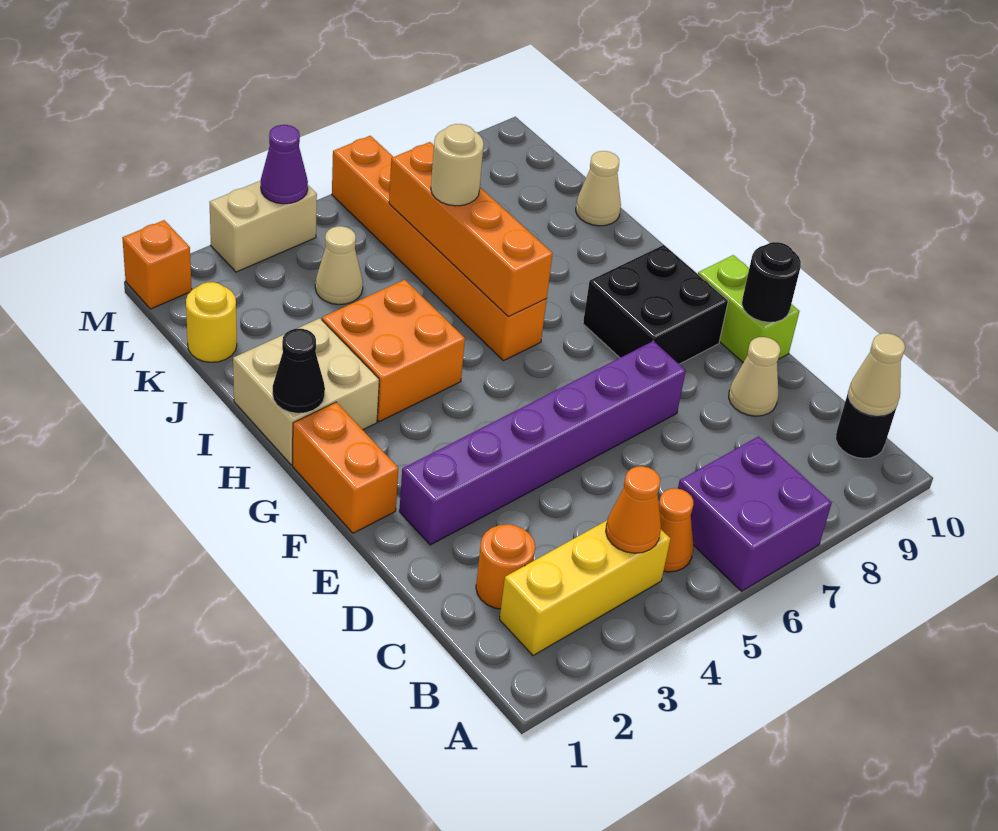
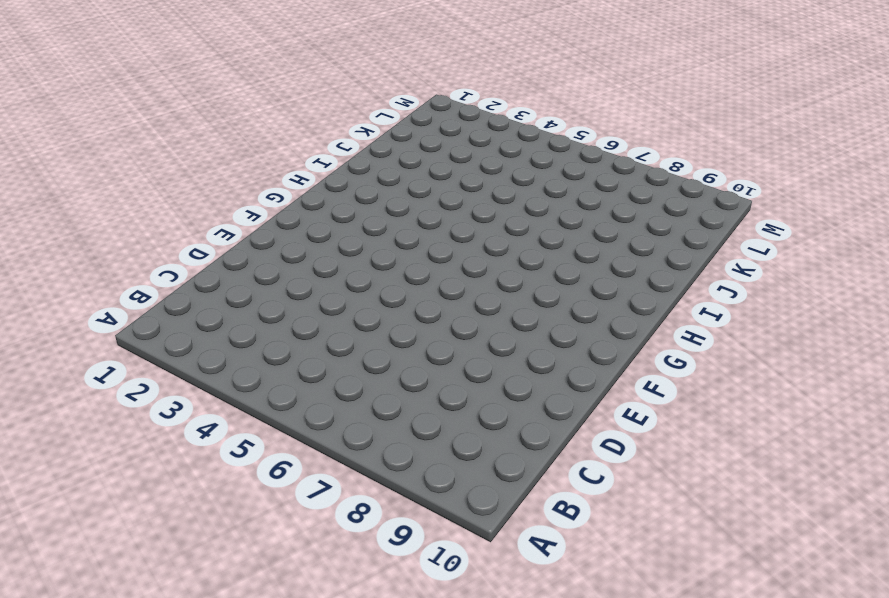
none -> purple 2x2 brick [678,436,832,591]
none -> yellow 1x3 brick [500,521,670,656]
none -> orange 1x1 cone [659,488,693,572]

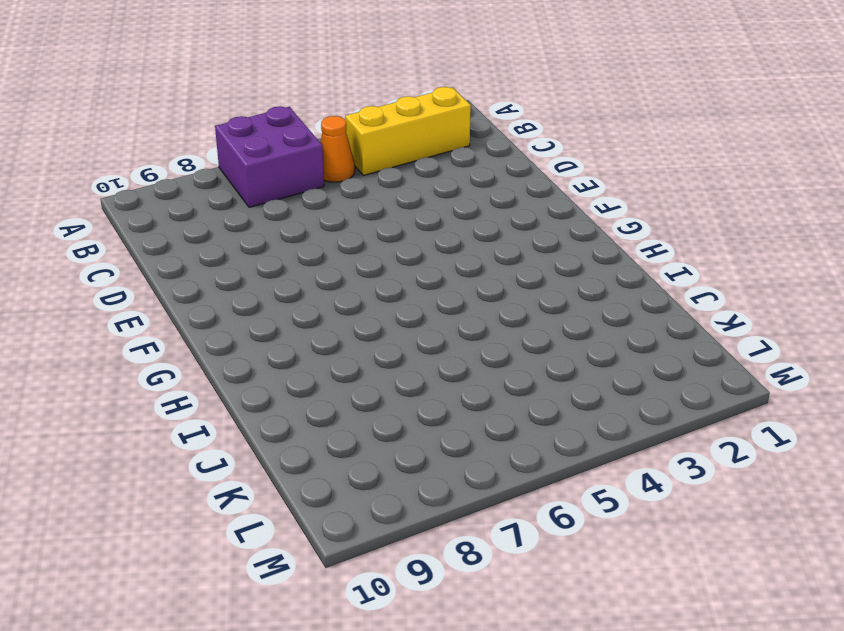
none -> black 1x1 round brick [836,394,897,459]
none -> orange 1x1 round brick [476,524,535,609]
none -> tan 1x1 cone [729,337,780,416]

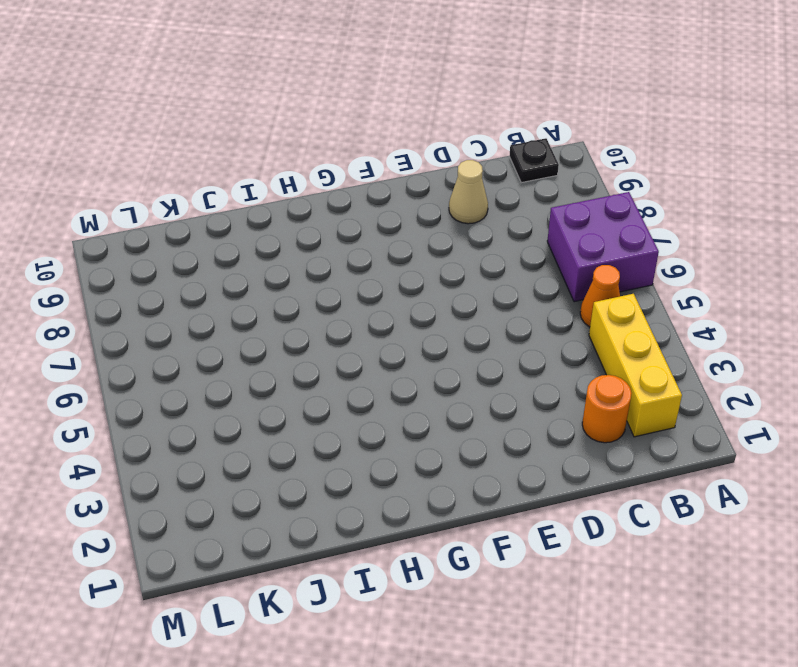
black 1x1 plate [509,138,559,183] -> black 1x1 round brick [836,394,897,459]
none -> purple 1x6 brick [399,341,686,545]
none -> lime 1x2 brick [698,255,800,363]
none -> orange 1x2 brick [293,402,398,533]

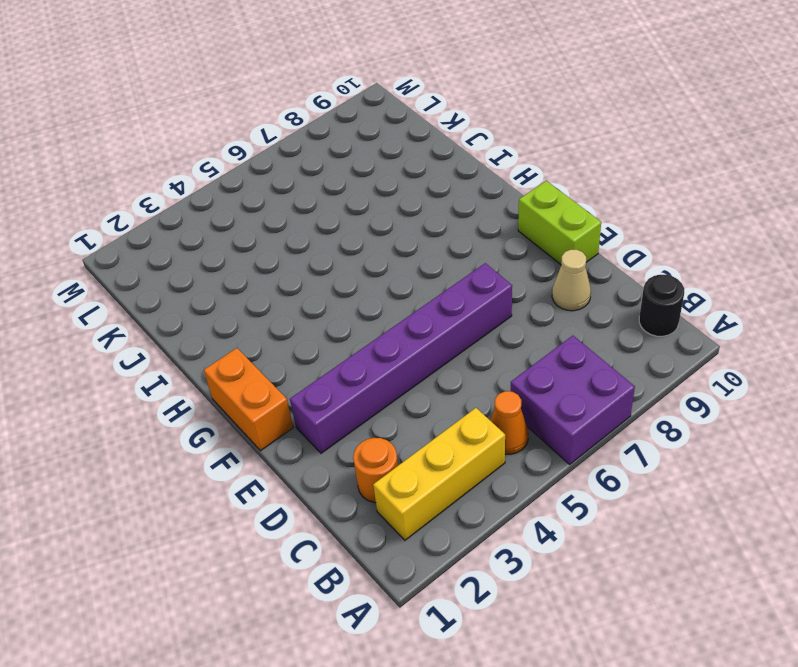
none -> black 2x2 brick [583,245,728,364]
none -> tan 2x2 brick [233,318,379,465]
none -> orange 2x2 brick [322,280,465,422]

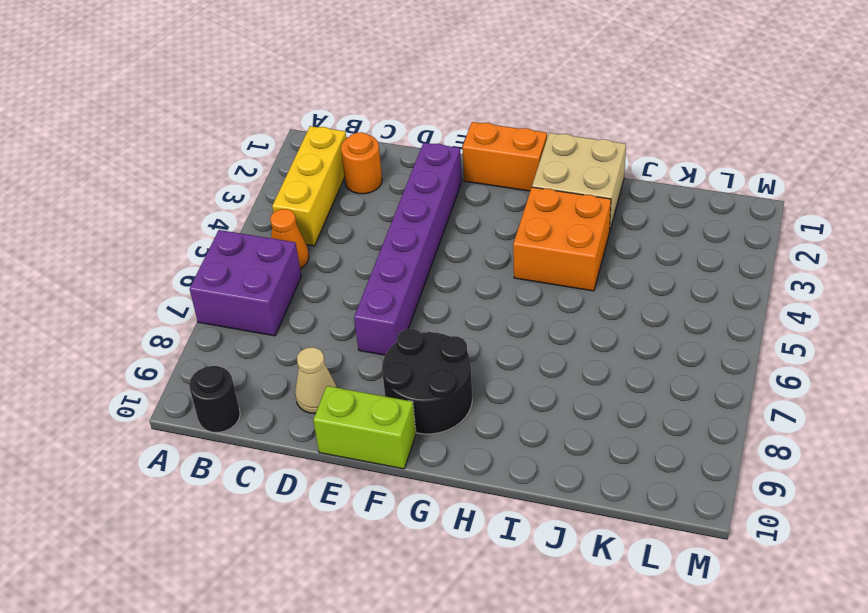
black 2x2 round brick [382,329,472,434] -> black 2x2 brick [583,245,728,364]
none -> orange 1x6 brick [332,136,547,361]
none -> tan 1x1 cone [576,151,621,226]
none -> yellow 1x1 round brick [186,282,237,362]

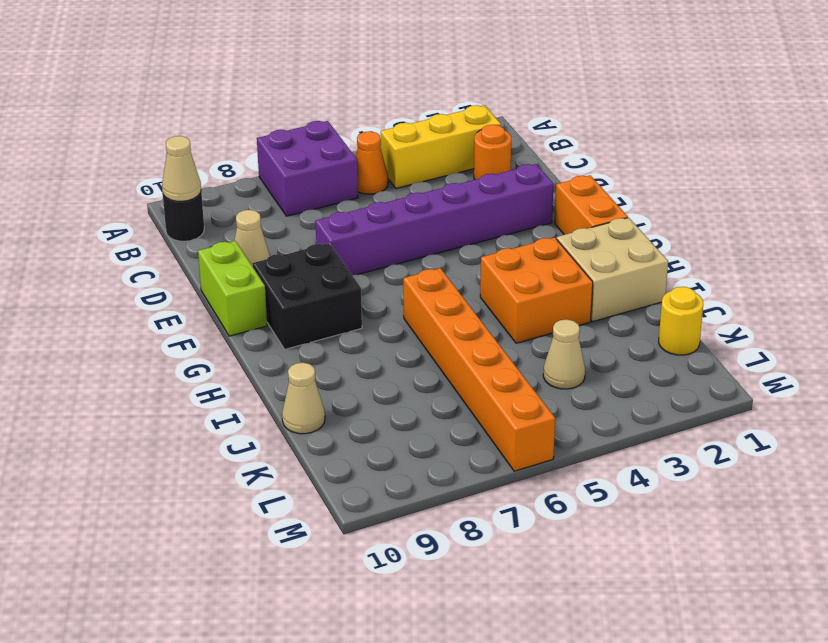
none -> orange 1x1 brick [122,220,192,309]
none -> tan 1x2 brick [210,181,317,272]
none -> orange 1x1 cone [606,466,661,553]

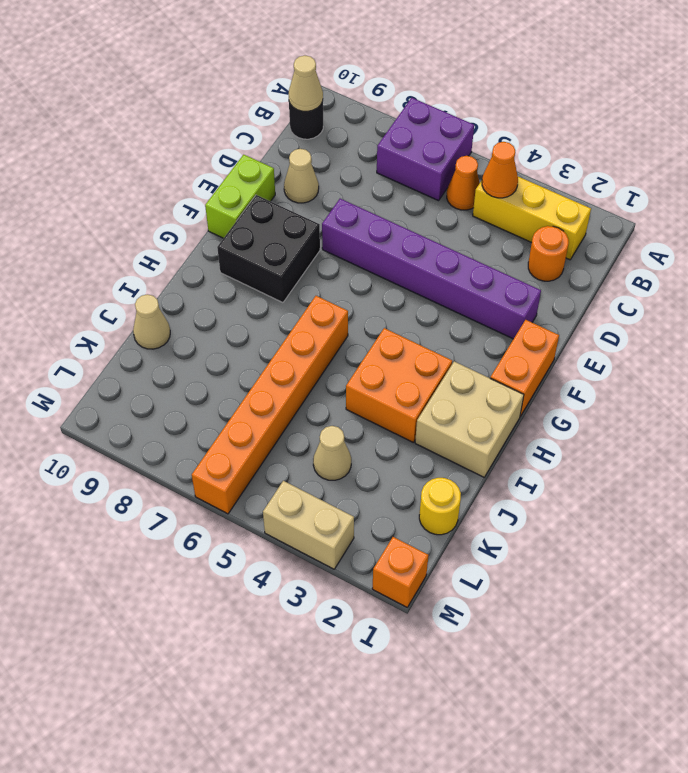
none -> black 1x1 round brick [742,242,801,322]
none -> black 1x1 cone [273,329,325,413]
none -> orange 1x4 brick [389,142,553,317]

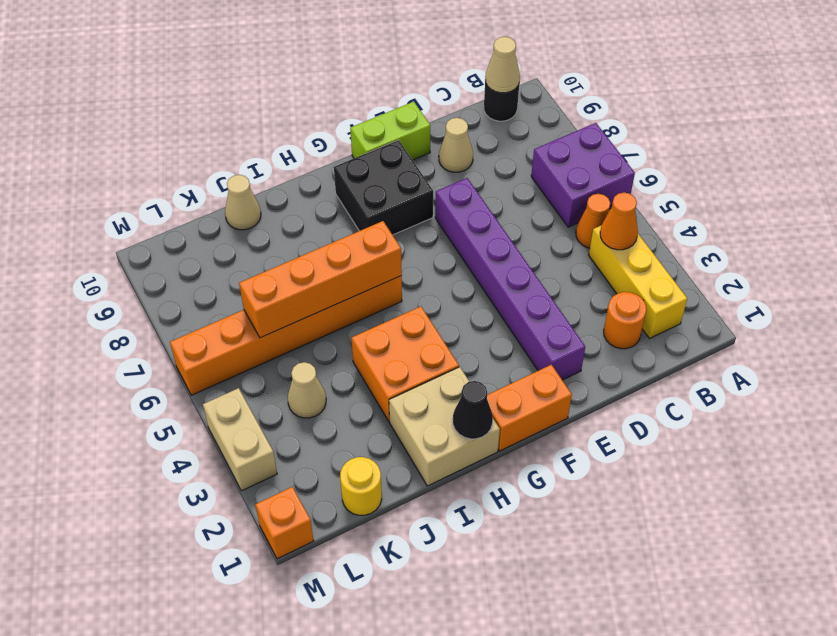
none -> black 1x1 round brick [742,242,801,322]
none -> purple 1x1 cone [261,125,308,204]
none -> tan 1x1 round brick [431,124,484,206]

